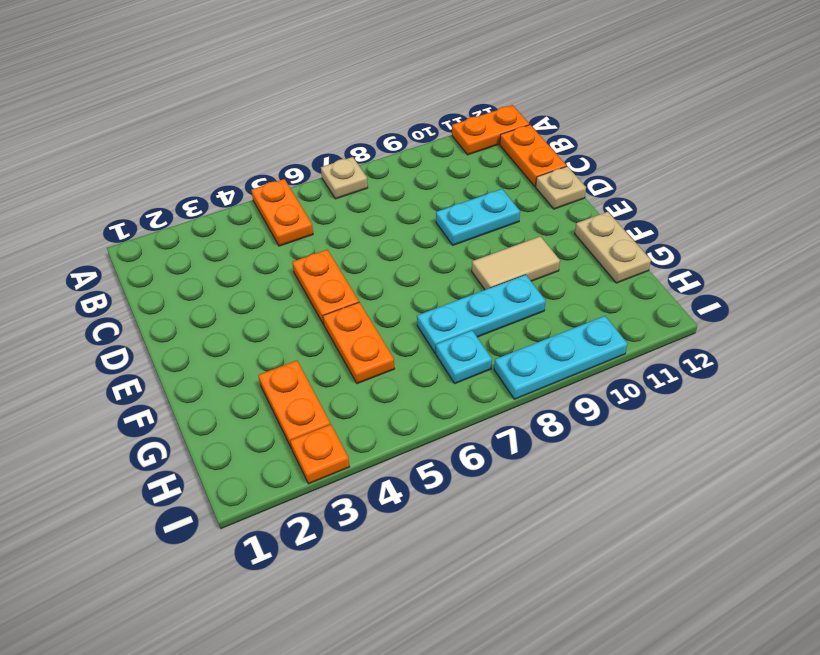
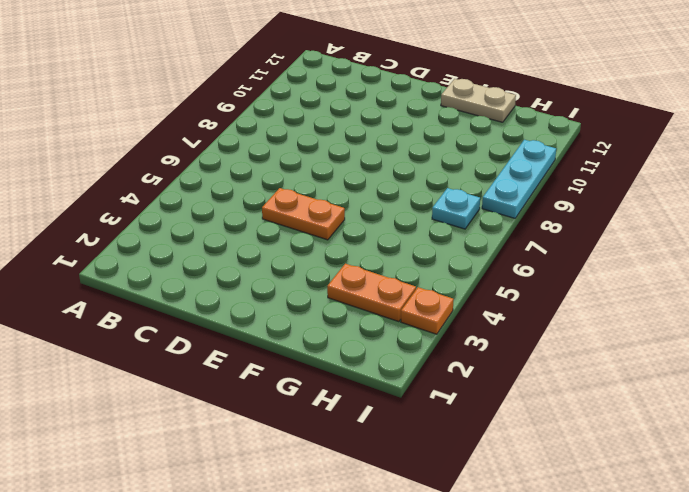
none -> orange 1x2 plate [251,179,313,246]
none -> tan 1x1 plate [321,157,368,199]
none -> orange 1x2 plate [452,105,529,155]

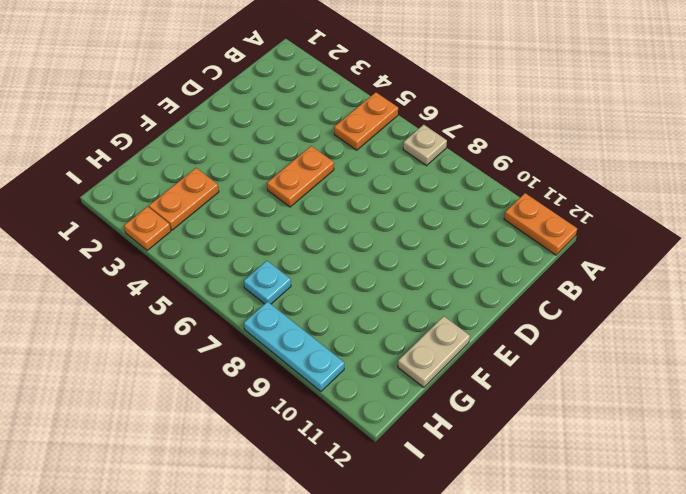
none -> orange 1x2 plate [500,125,566,187]
none -> cyan 1x2 plate [436,189,520,245]
none -> tan 1x1 plate [536,166,586,209]

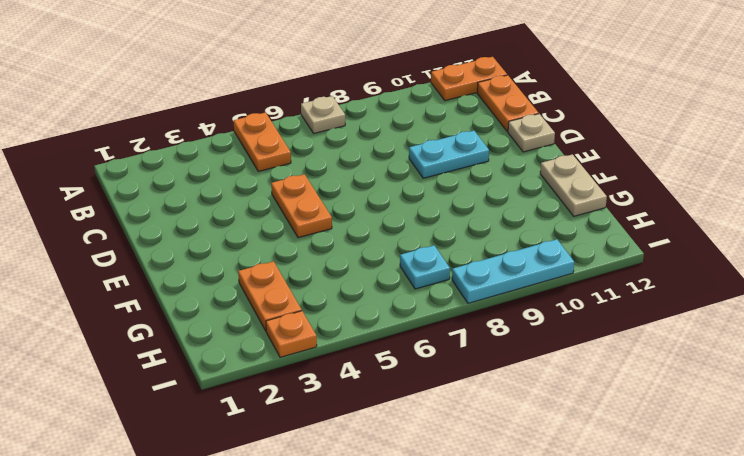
none -> orange 1x2 plate [323,302,394,384]
none -> tan 1x2 tile [472,236,560,290]
none -> cyan 1x3 plate [417,275,545,353]

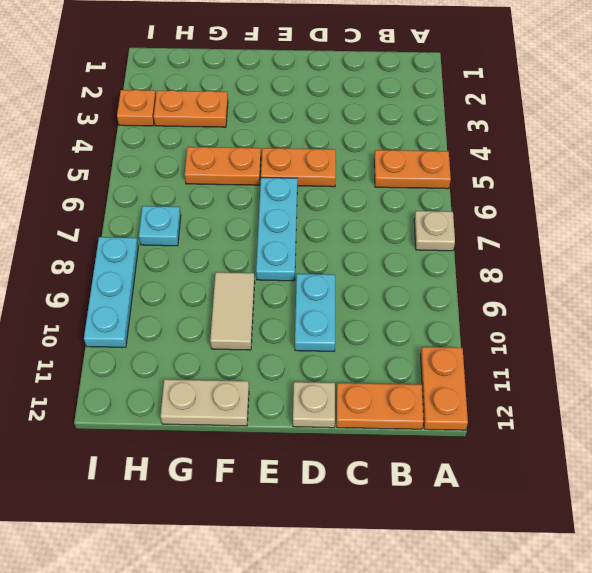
cyan 1x3 plate [256,177,297,281] -> cyan 1x3 plate moved to [417,275,545,353]

